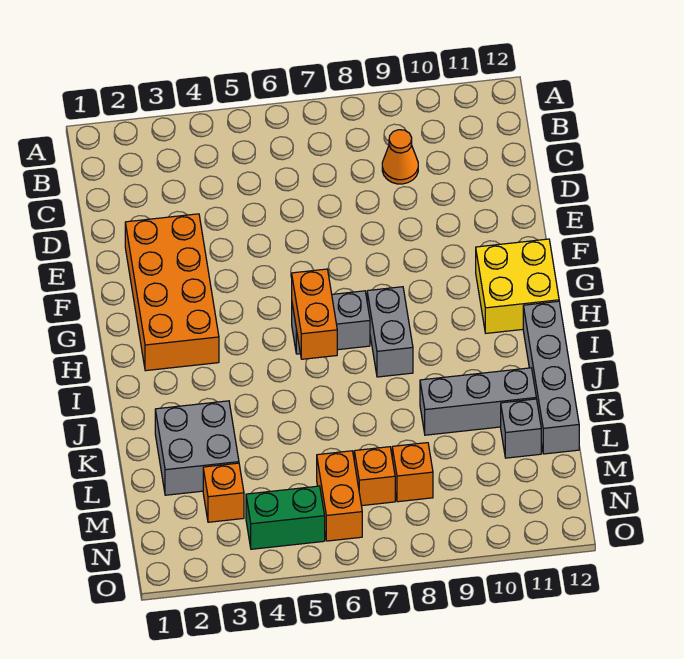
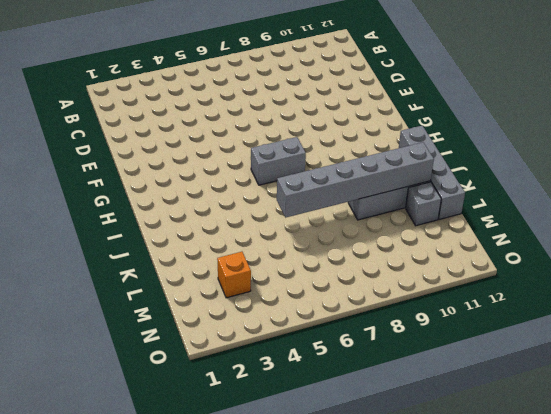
grey 1x6 brick [277,142,434,218] -> none
none -> orange 1x1 cone [382,130,418,184]
none -> orange 2x4 brick [125,214,219,371]
none -> yellow 2x2 brick [476,239,559,333]

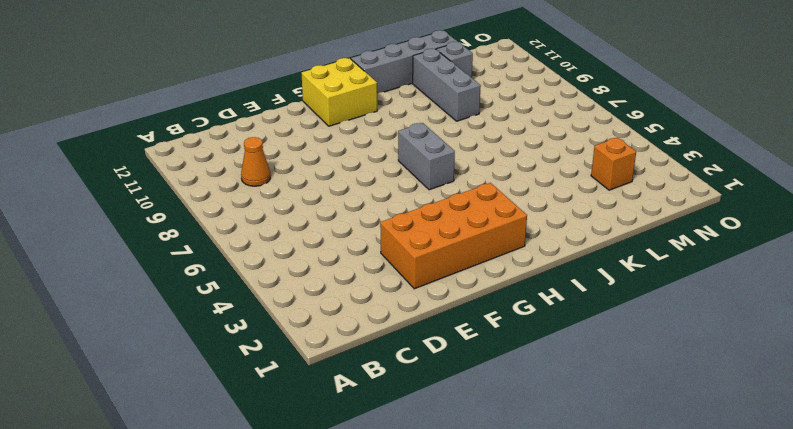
none -> grey 1x2 brick [367,287,413,377]
none -> grey 2x2 brick [155,401,239,495]
none -> orange 1x2 brick [317,451,362,541]

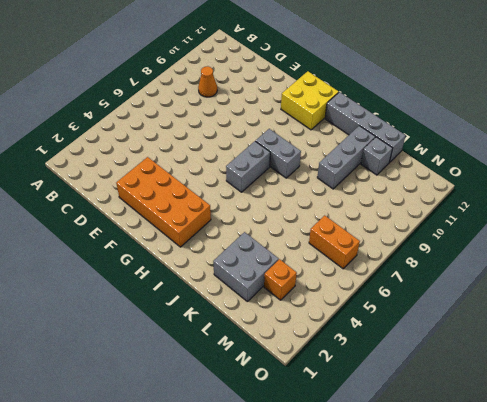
none -> orange 1x1 brick [354,447,395,506]
none -> orange 1x1 brick [392,443,433,502]
none -> green 1x2 brick [246,486,325,549]

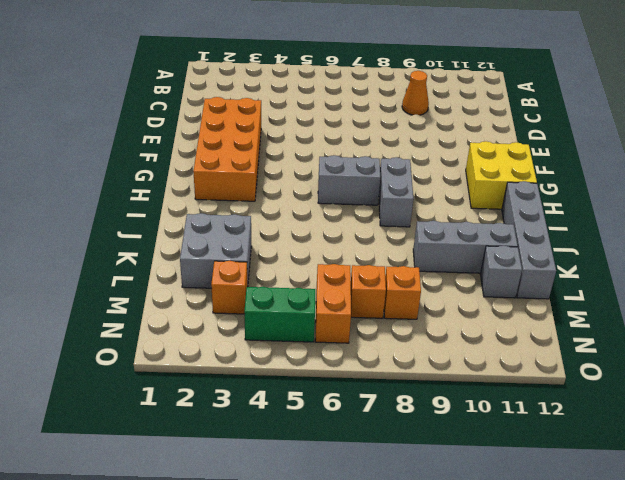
none -> orange 1x2 brick [292,269,337,359]

